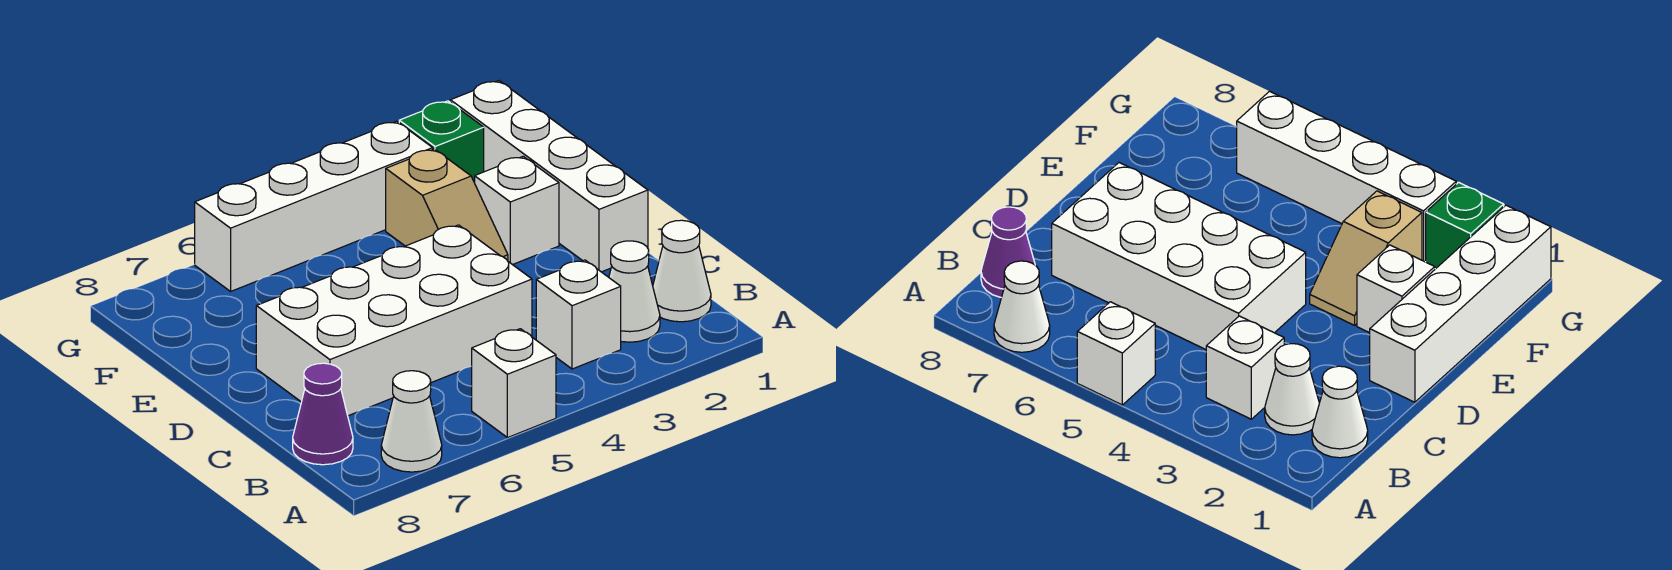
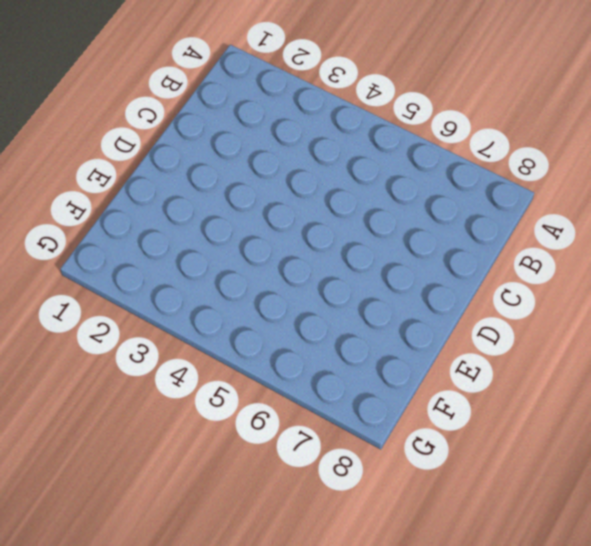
none -> white 1x1 brick [472,329,556,438]
none -> white 1x1 cone [381,371,442,472]
none -> white 1x1 cone [653,220,711,322]

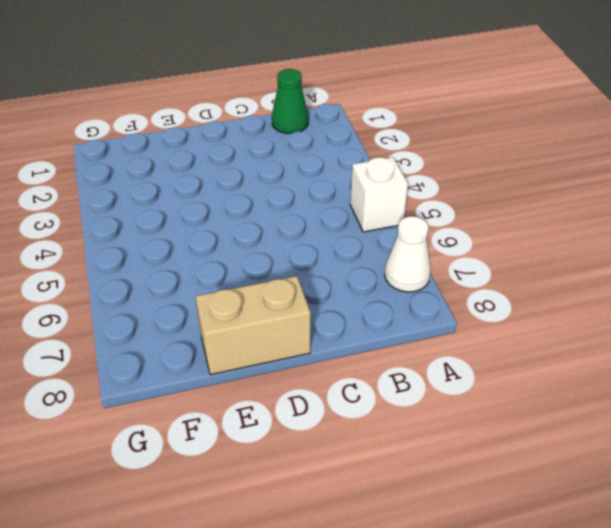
green 1x1 cone [272,69,309,133] -> white 1x1 cone [653,220,711,322]
tan 1x2 brick [196,276,311,375] -> none
none -> white 1x1 cone [609,241,660,342]
none -> white 1x1 brick [536,260,621,369]
none -> purple 1x1 cone [293,363,353,465]

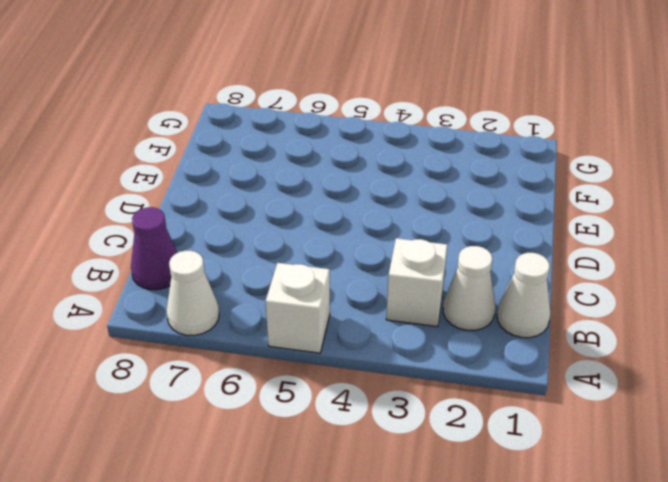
none -> white 2x4 brick [256,225,532,416]
none -> white 1x4 brick [450,81,648,272]
none -> white 1x1 brick [475,156,559,265]

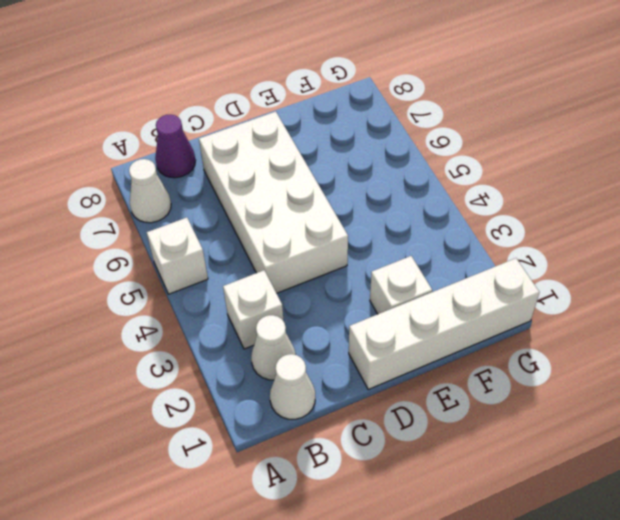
none -> tan 1x2 slope [386,149,508,261]
none -> green 1x1 brick [399,101,484,183]
none -> white 1x4 brick [195,121,433,291]

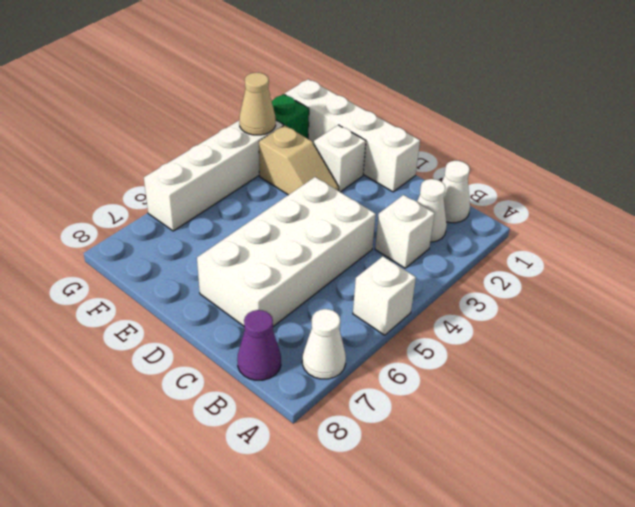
tan 1x1 cone [239,73,276,135] -> none

